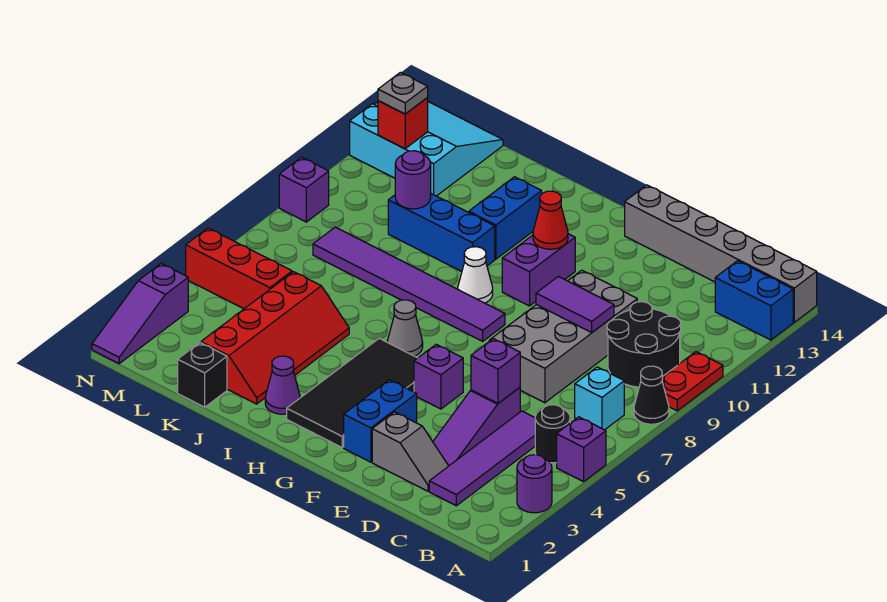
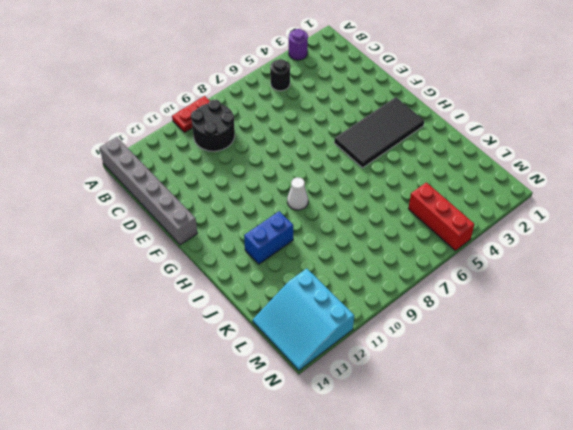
none -> purple 1x1 brick [557,417,606,482]
none -> black 1x1 cone [634,366,669,424]
none -> blue 1x2 brick [715,261,793,340]
none -> cyan 1x1 brick [575,367,624,430]

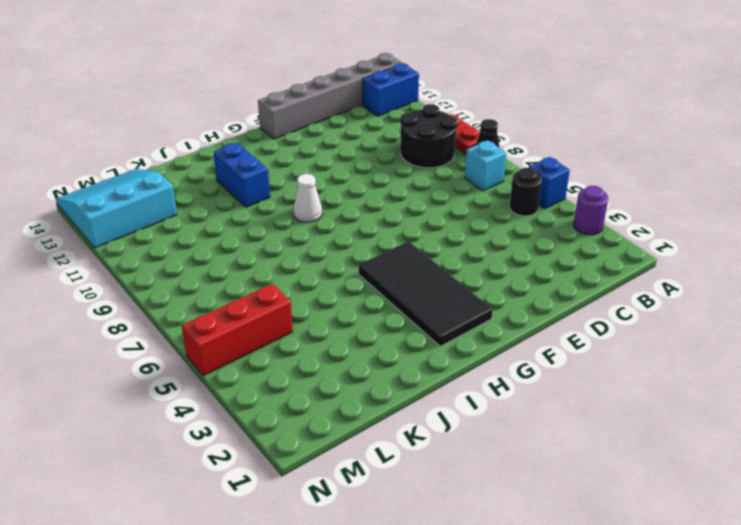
blue 1x1 brick [529,157,570,208] -> purple 1x1 brick [557,417,606,482]
none -> purple 1x4 tile [429,411,535,506]
none -> grey 1x2 slope [372,412,448,491]
none -> purple 1x3 slope [433,387,520,466]
none -> grey 2x4 brick [489,270,637,403]

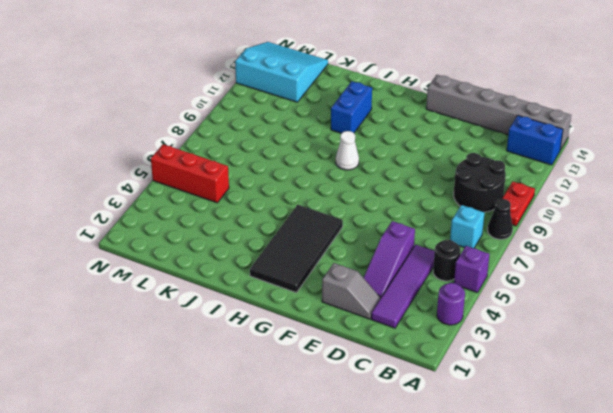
none -> grey 2x4 brick [489,270,637,403]
none -> blue 1x2 brick [344,380,417,462]
none -> purple 1x1 brick [414,344,463,409]
none -> purple 1x6 tile [313,227,505,341]

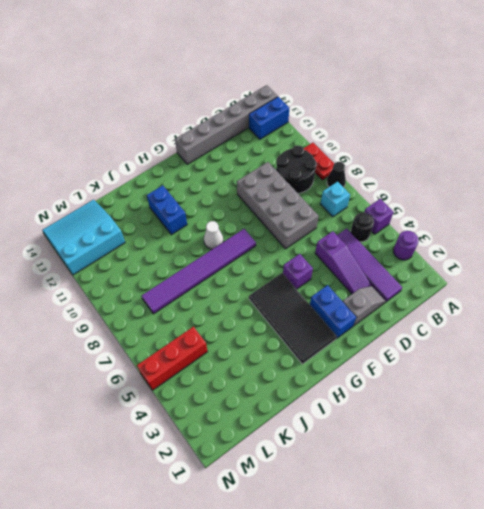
none -> purple 1x2 brick [502,234,575,306]
none -> grey 1x1 cone [387,300,423,356]
none -> purple 1x1 cone [265,356,300,414]
none -> blue 1x3 brick [388,194,495,272]

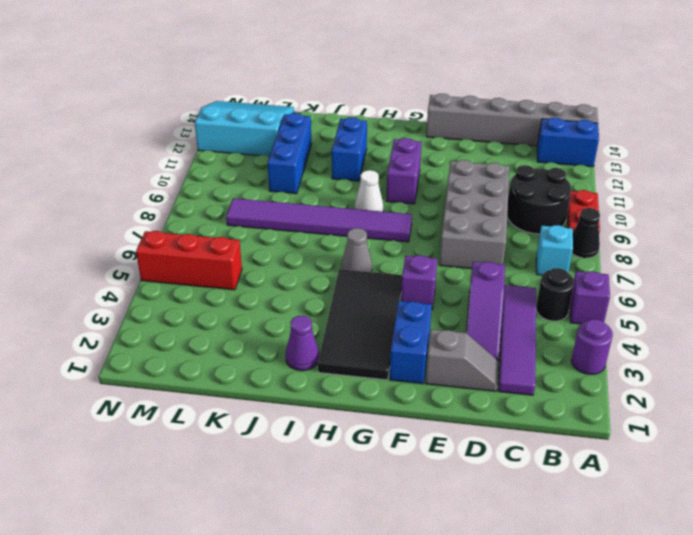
blue 1x3 brick [268,113,311,194] -> blue 1x3 brick turned to [388,194,495,272]
none -> red 2x4 slope [201,272,349,404]
none -> black 1x1 brick [178,343,227,407]
none -> purple 1x3 slope [92,264,188,363]
none -> purple 1x1 brick [279,157,329,222]

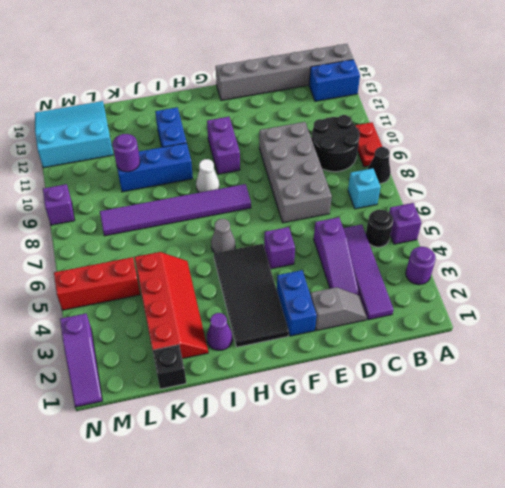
none -> purple 1x1 brick [471,339,520,403]
none -> purple 1x2 tile [536,276,614,332]
none -> red 1x1 cone [533,191,568,249]
none -> red 1x1 brick [378,98,428,149]

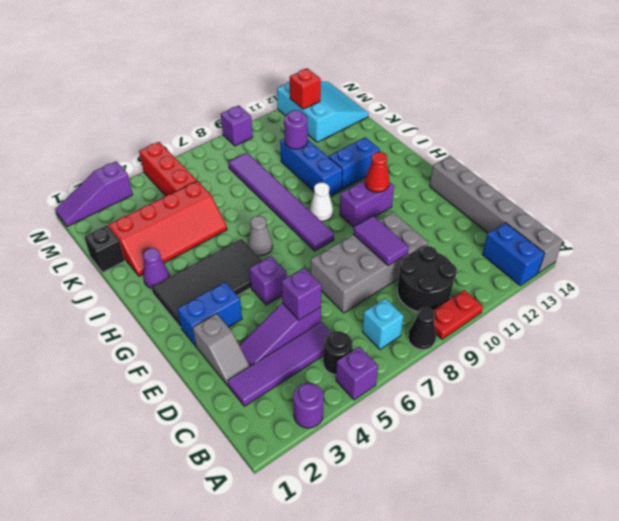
none -> grey 1x1 plate [378,72,428,114]

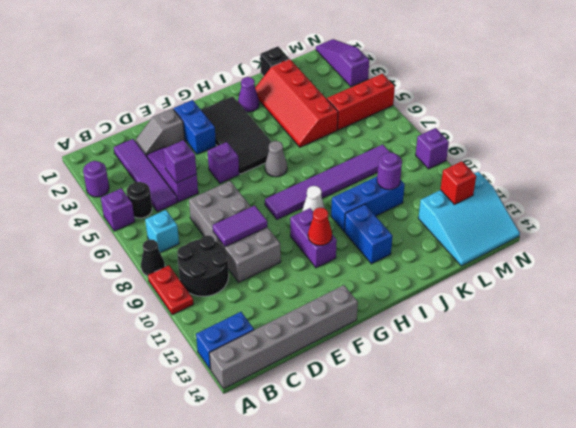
none -> grey 1x1 plate [378,72,428,114]

